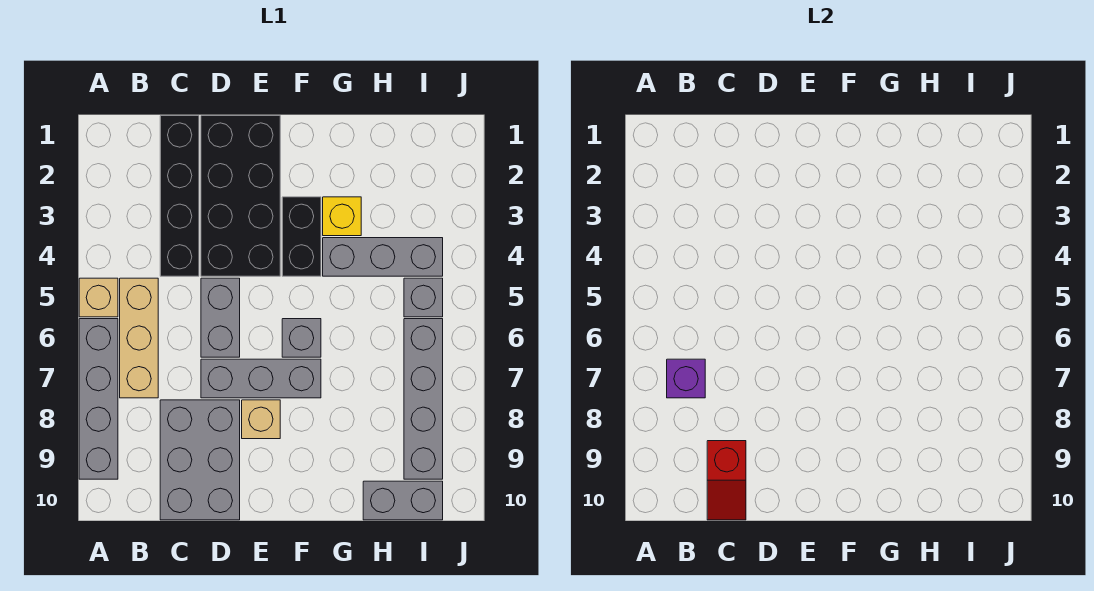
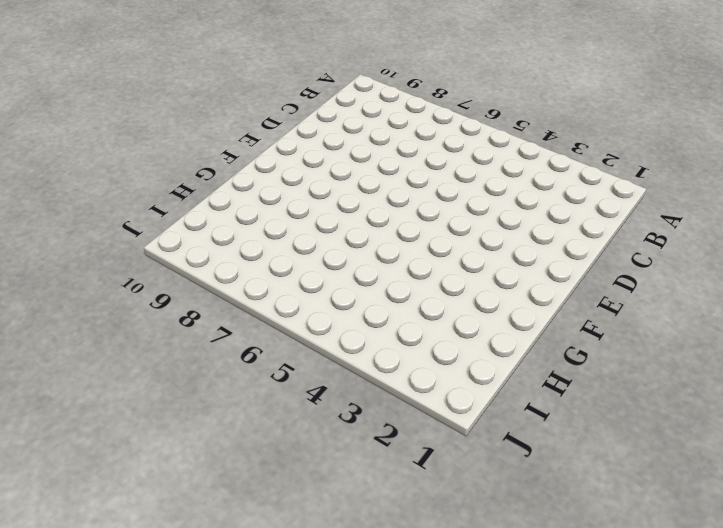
none -> tan 1x1 brick [79,278,118,317]
none -> grey 1x4 brick [79,319,118,479]
none -> tan 1x3 brick [120,278,158,398]

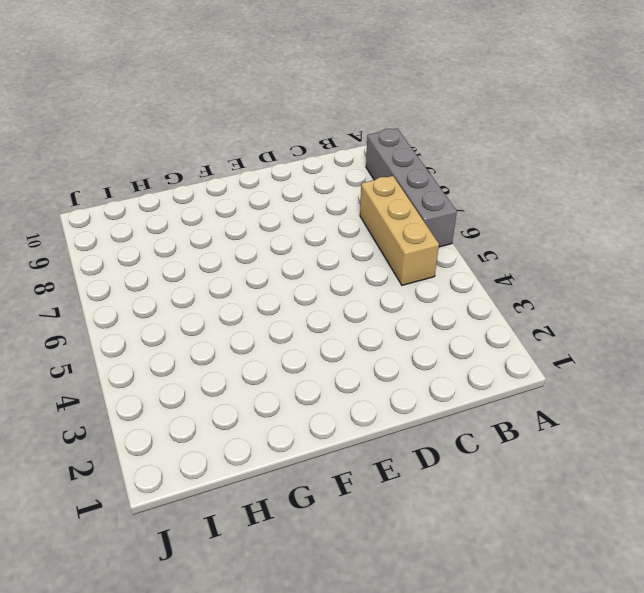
none -> tan 1x1 brick [79,278,118,317]
none -> black 1x4 brick [160,116,199,276]
none -> grey 2x3 brick [160,400,240,520]

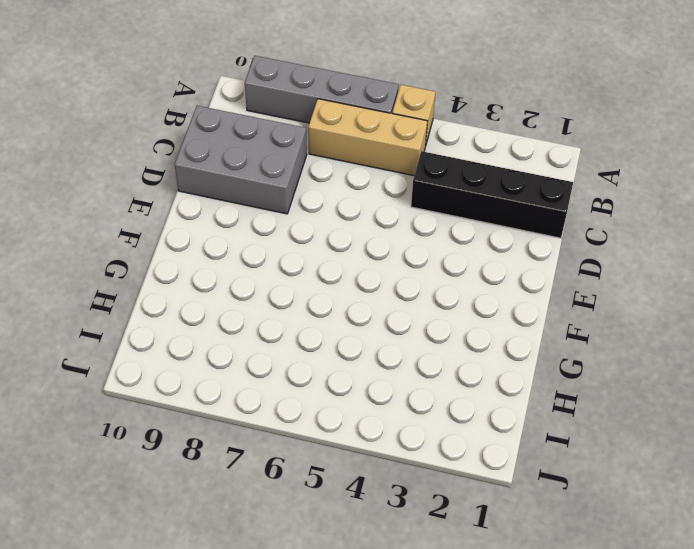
none -> black 2x4 brick [201,116,280,276]
none -> grey 1x2 brick [201,278,240,357]
none -> grey 1x3 brick [201,359,321,398]

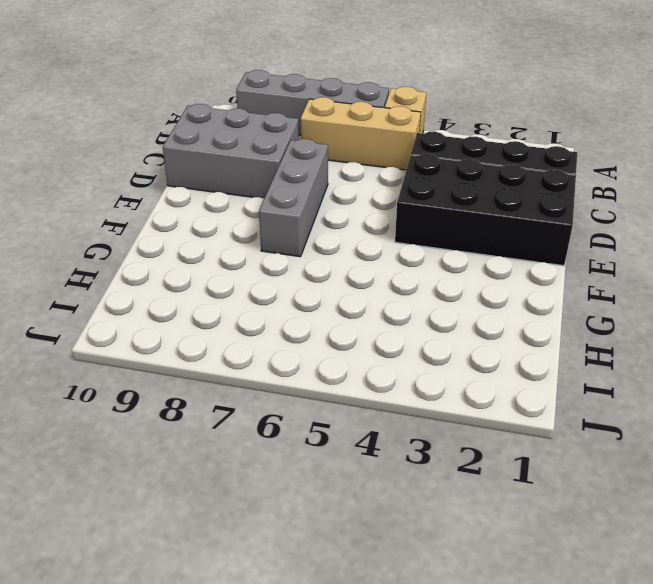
none -> grey 1x2 brick [201,278,240,357]
none -> tan 1x1 brick [242,400,280,439]
none -> black 1x2 brick [282,197,321,276]

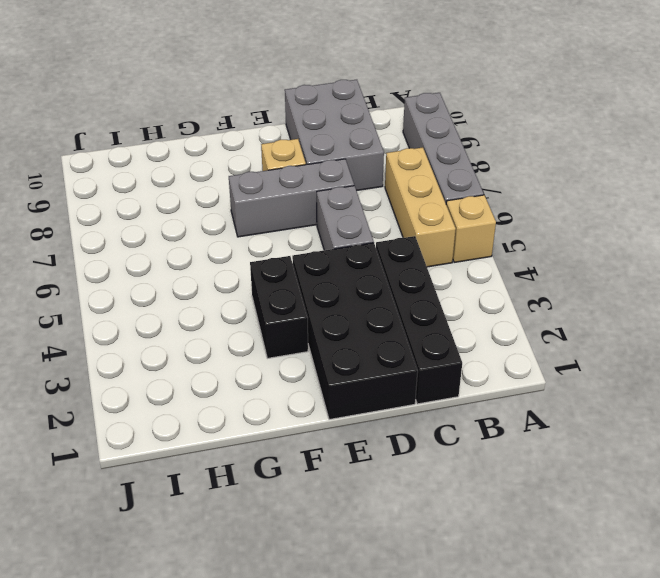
none -> grey 1x1 brick [282,319,321,357]
none -> yellow 1x1 brick [323,197,361,236]
none -> grey 1x3 brick [323,238,443,276]

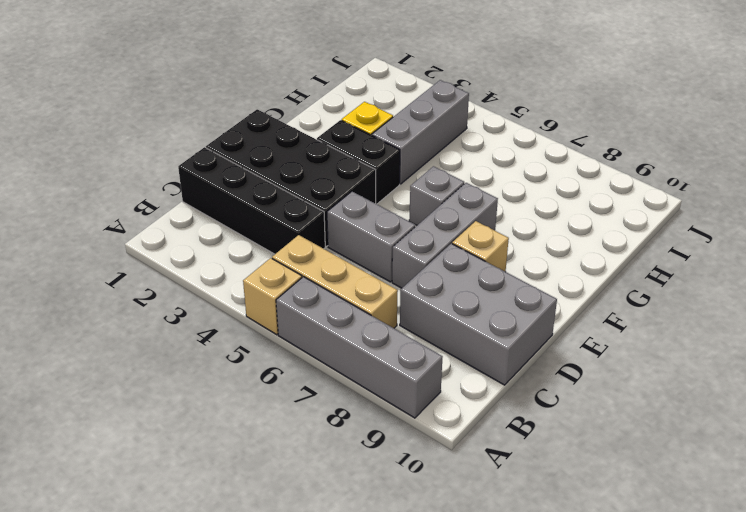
none -> grey 1x2 brick [363,481,443,520]
none -> grey 1x1 brick [404,278,443,317]
none -> grey 1x4 brick [404,319,443,479]

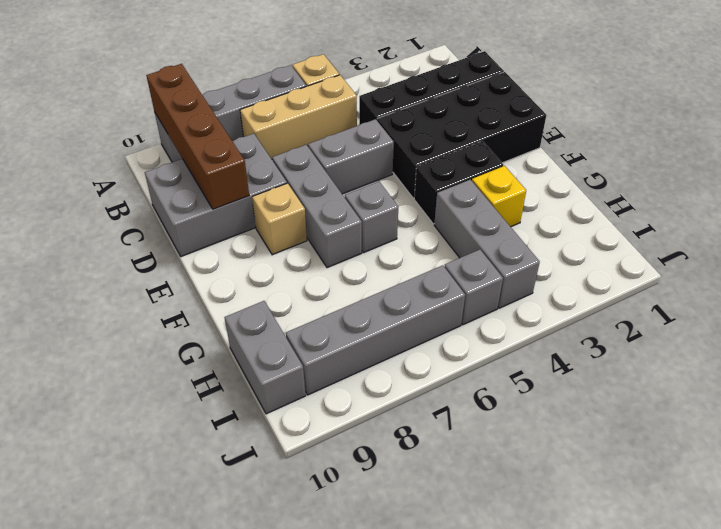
brown 1x4 brick [146,64,249,209] -> red 1x2 slope [707,441,746,520]
none -> purple 1x1 brick [667,359,705,398]

